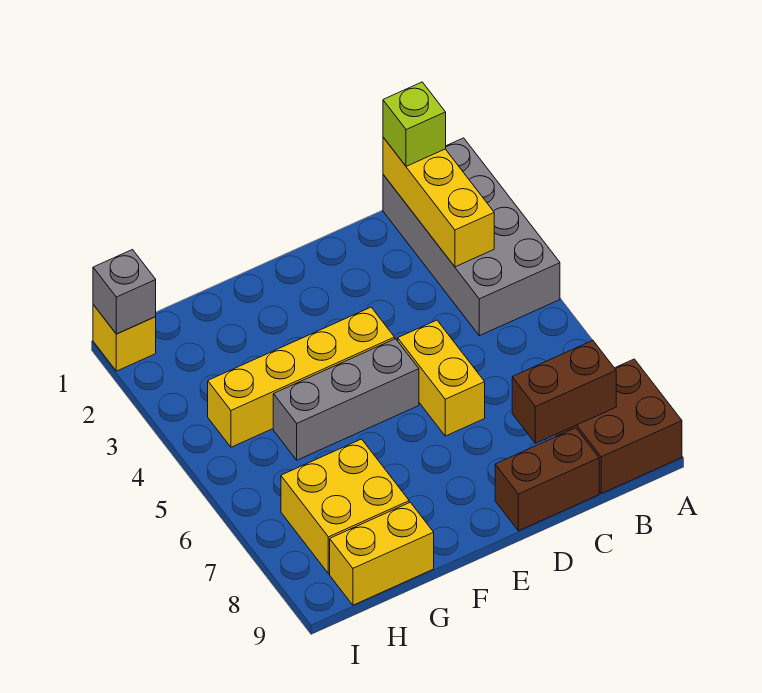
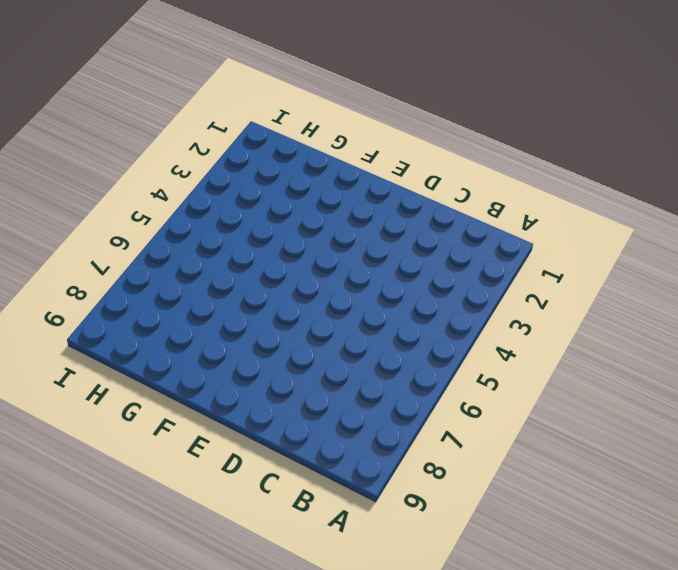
none -> grey 2x4 brick [383,138,560,336]
none -> brown 2x2 brick [556,359,682,494]
none -> brown 1x2 brick [495,428,599,531]

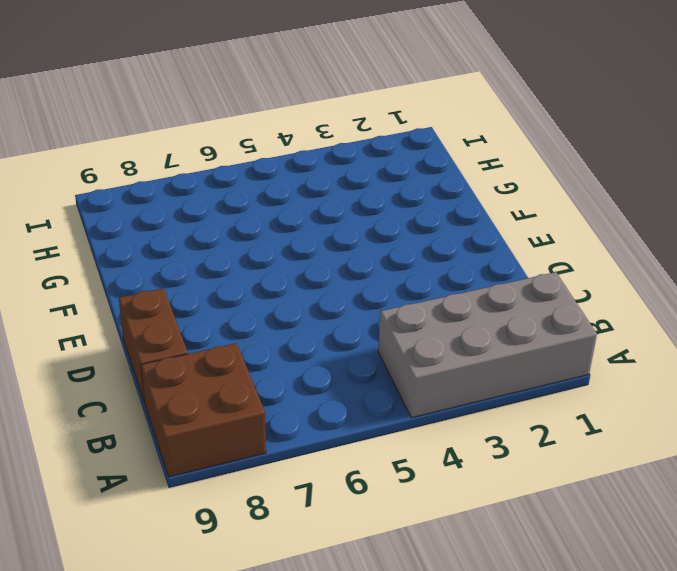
none -> yellow 1x2 brick [398,320,485,436]
none -> yellow 1x4 brick [208,307,395,447]
none -> grey 1x3 brick [273,339,419,460]

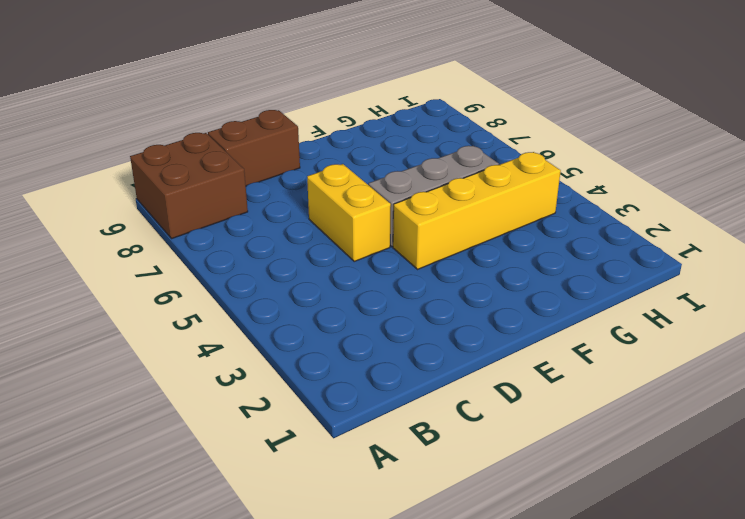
none -> grey 2x4 brick [383,138,560,336]
none -> yellow 2x2 brick [281,439,409,574]
none -> yellow 1x2 brick [330,502,434,605]

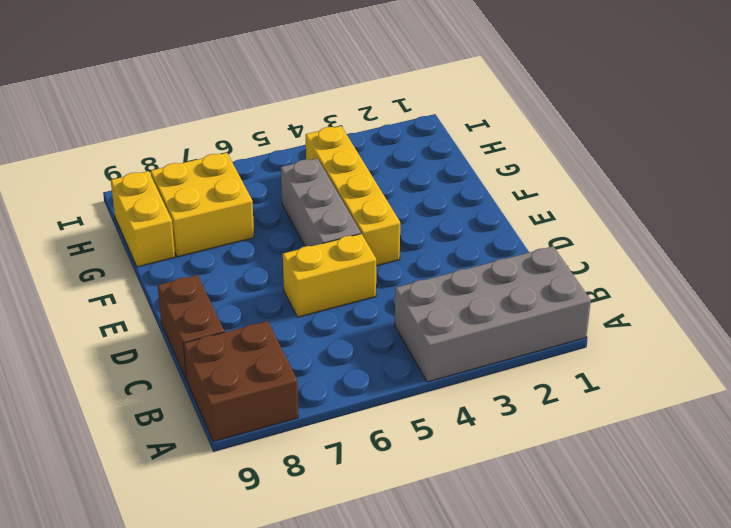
none -> yellow 1x1 brick [93,305,156,371]
none -> yellow 1x3 brick [383,137,494,267]
none -> brown 1x2 brick [512,341,616,443]

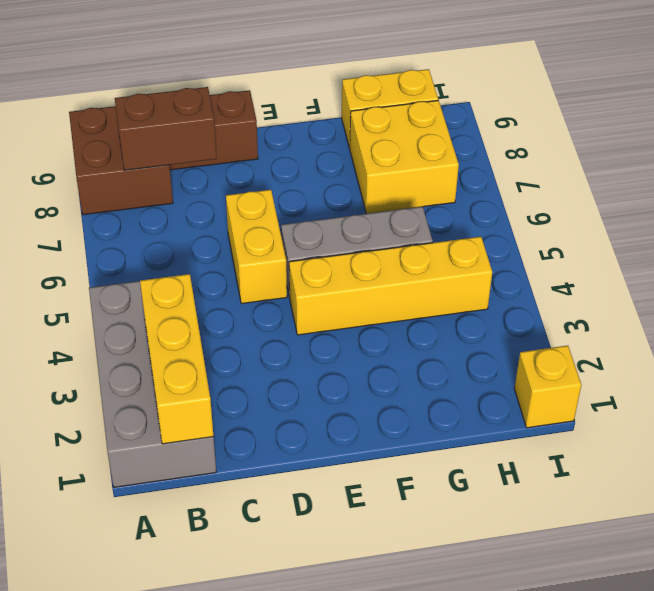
none -> grey 1x1 brick [93,250,156,334]
none -> lime 1x1 brick [383,82,446,166]

